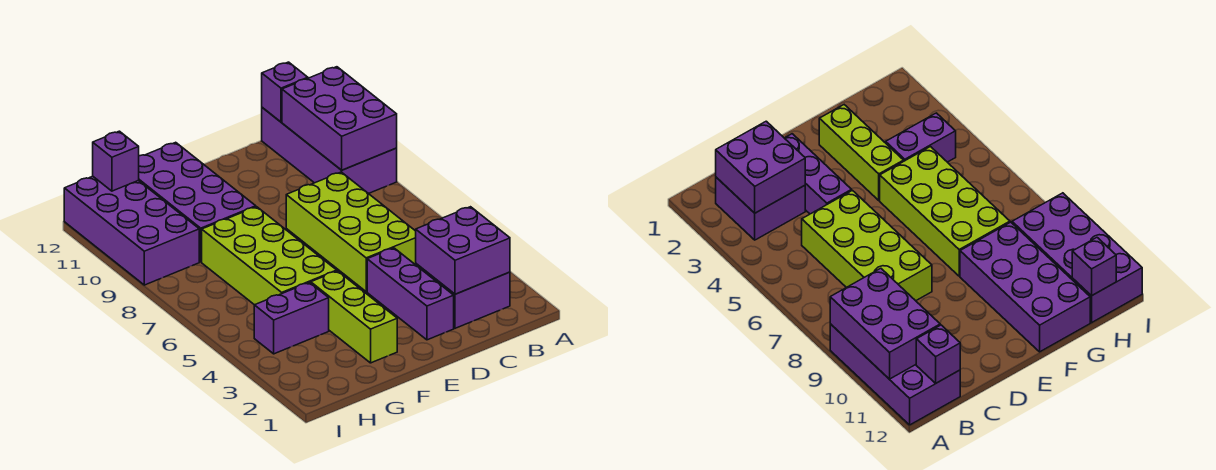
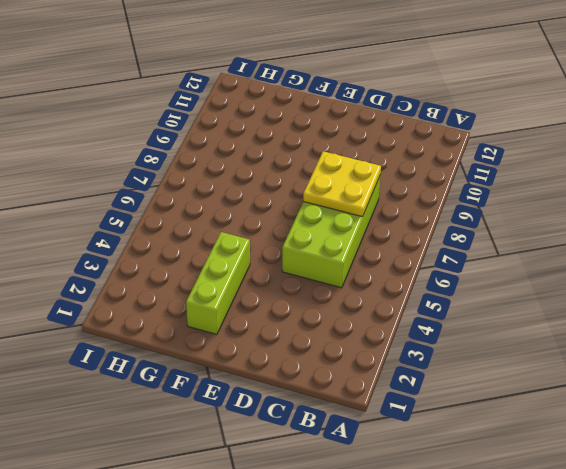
yellow 2x2 plate [303,151,381,217] -> none
none -> purple 2x4 brick [262,108,397,194]
none -> purple 2x2 brick [416,264,510,328]
none -> purple 1x3 brick [367,248,454,340]

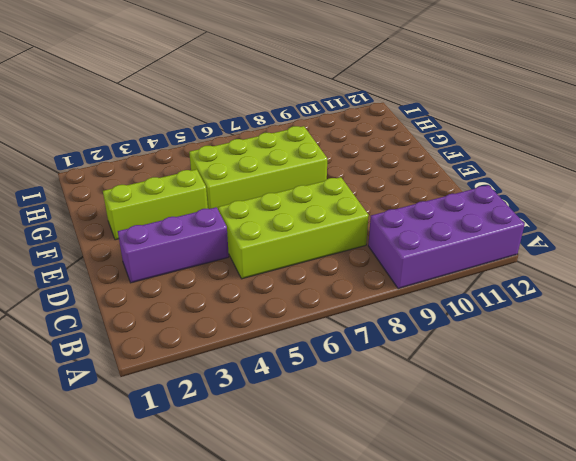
none -> purple 2x2 brick [416,264,510,328]
none -> purple 2x4 brick [138,142,256,262]
none -> purple 1x2 brick [254,282,329,354]

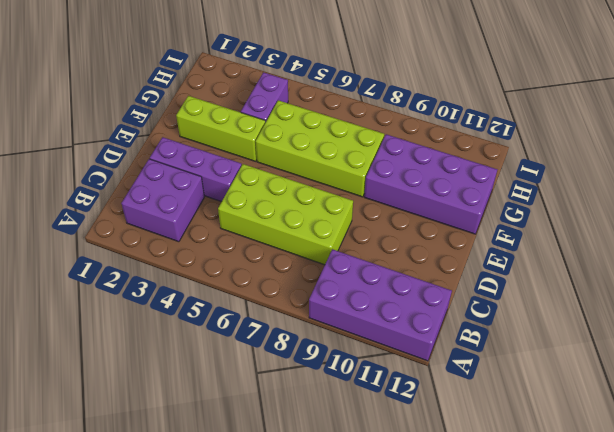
none -> purple 2x4 brick [64,176,199,285]
none -> purple 2x3 brick [282,67,397,170]
none -> purple 2x2 brick [416,207,510,294]

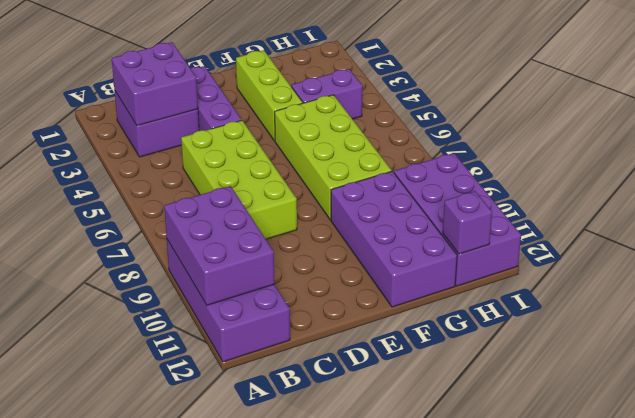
none -> purple 1x1 brick [262,62,308,122]

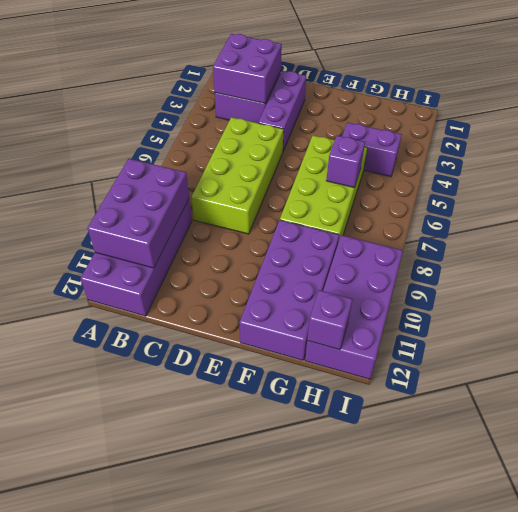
purple 1x1 brick [326,136,365,188] -> purple 1x1 brick moved to [262,62,308,122]
none -> lime 1x3 brick [311,271,397,363]

